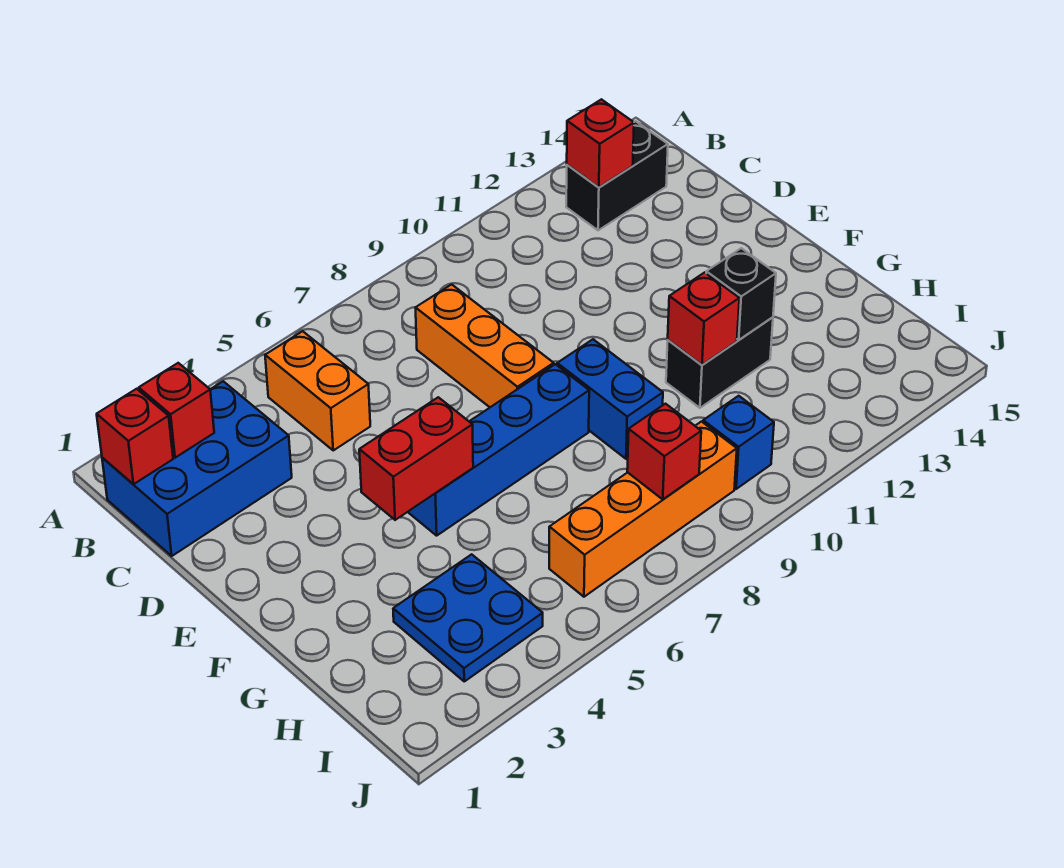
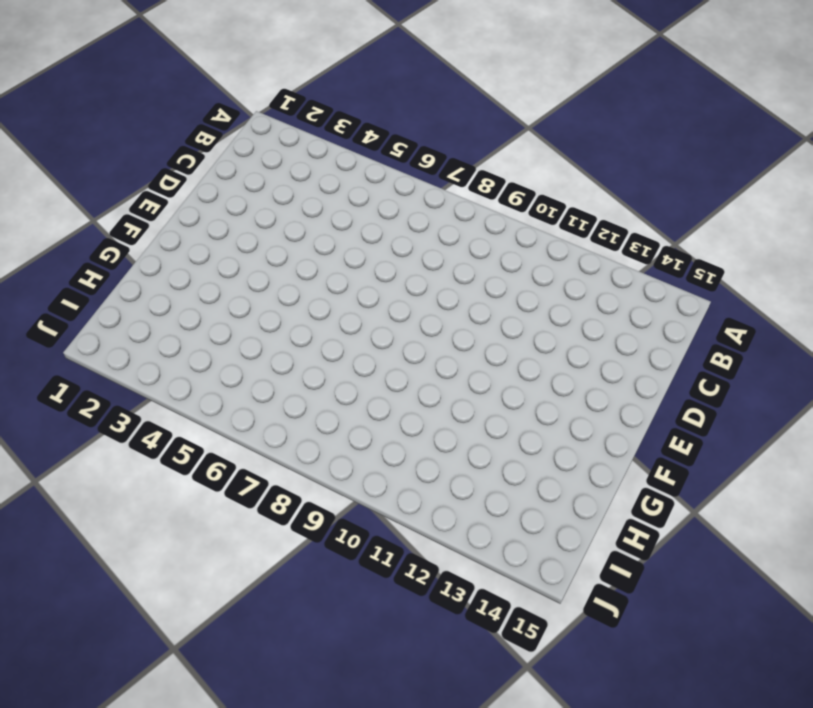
none -> blue 2x3 brick [102,381,292,556]
none -> orange 1x2 brick [265,331,370,450]
none -> black 1x2 brick [566,121,668,230]

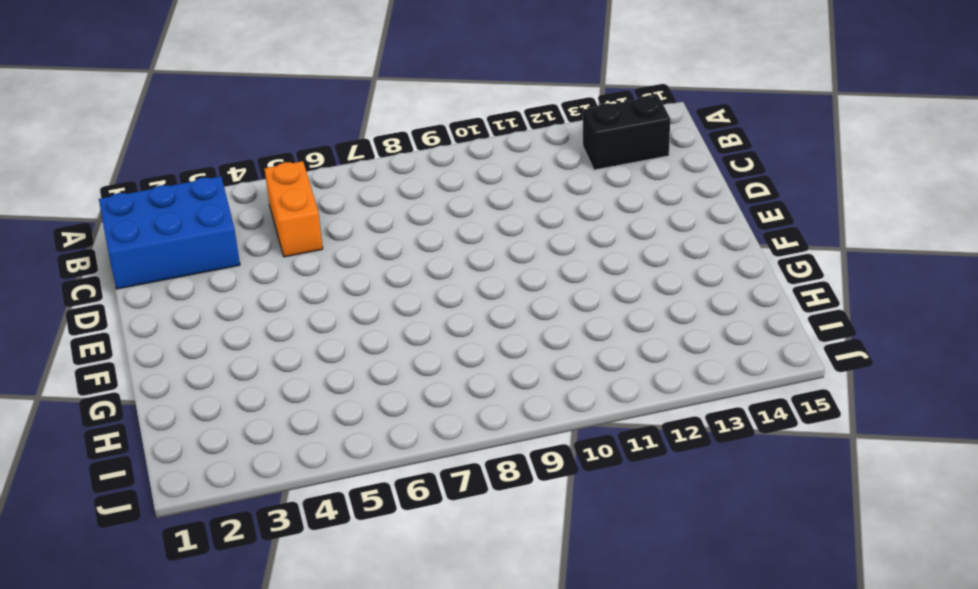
none -> orange 1x3 brick [415,284,554,407]
none -> blue 1x4 brick [408,364,589,536]
none -> blue 1x2 brick [557,339,663,459]

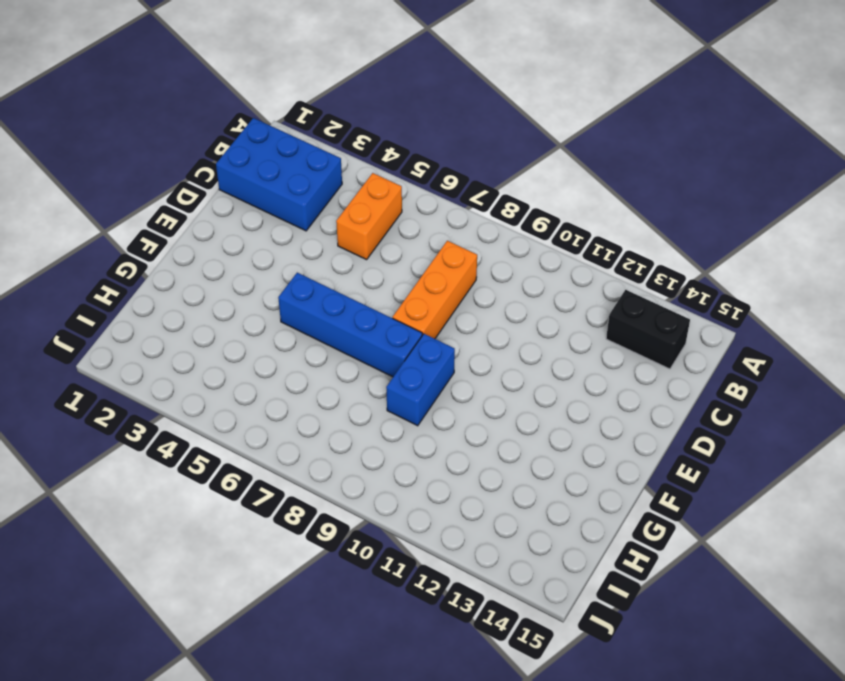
none -> black 1x2 brick [666,317,773,408]
none -> blue 2x2 plate [393,554,543,681]
none -> orange 1x4 brick [549,422,737,597]

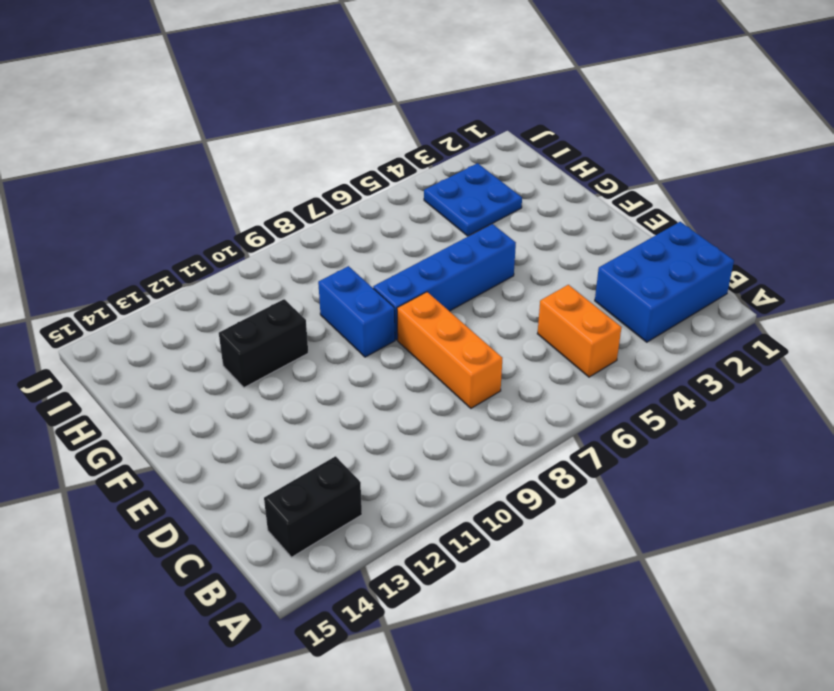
none -> orange 1x4 brick [549,422,737,597]
none -> blue 1x1 brick [703,396,774,489]
none -> red 1x1 brick [97,389,173,484]

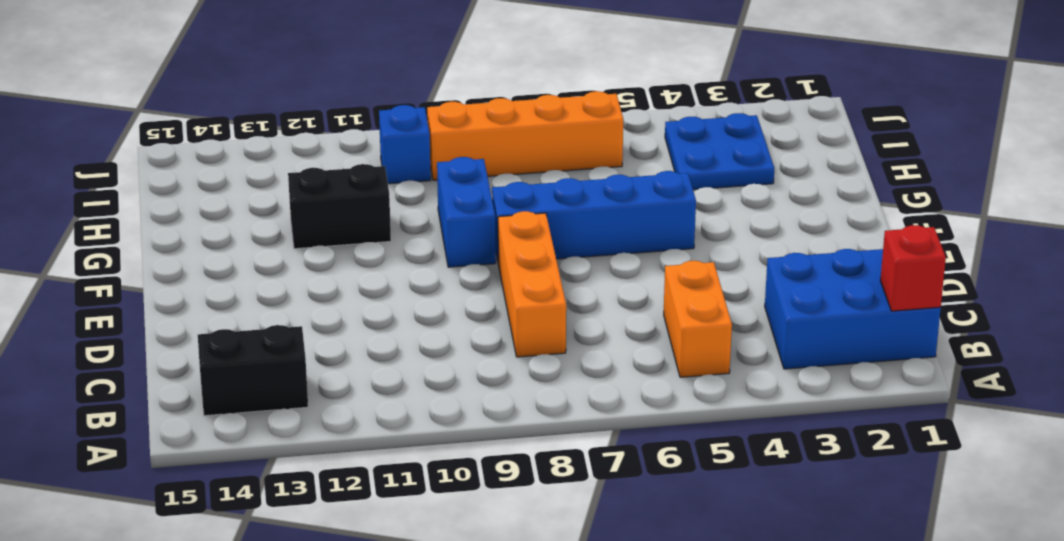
none -> red 1x1 brick [139,363,214,458]
none -> red 1x1 brick [567,99,634,187]
none -> red 1x2 brick [359,397,473,520]

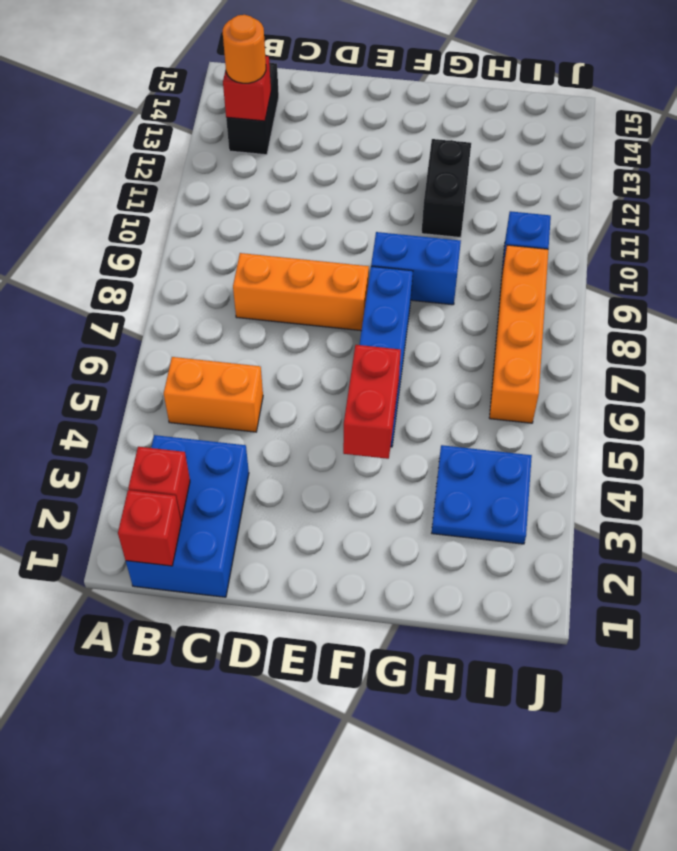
orange 1x1 round brick [223,15,266,83] -> none
none -> red 1x1 brick [668,273,739,365]
none -> black 1x1 brick [706,248,776,340]
none -> red 1x1 brick [627,404,701,499]

